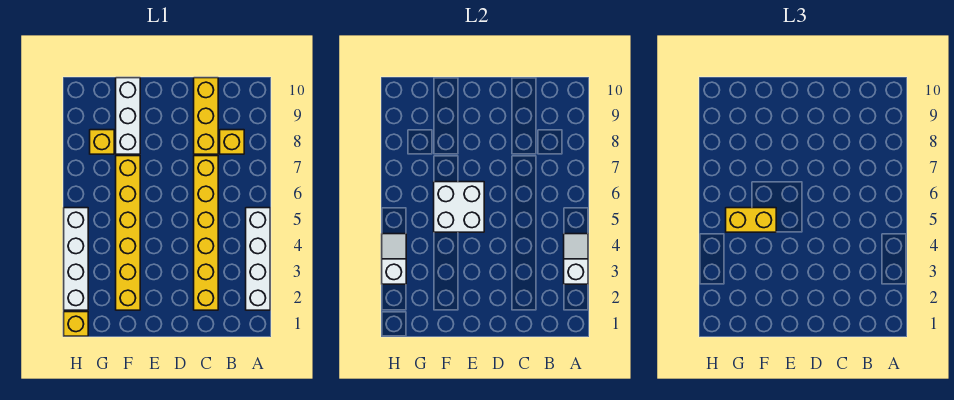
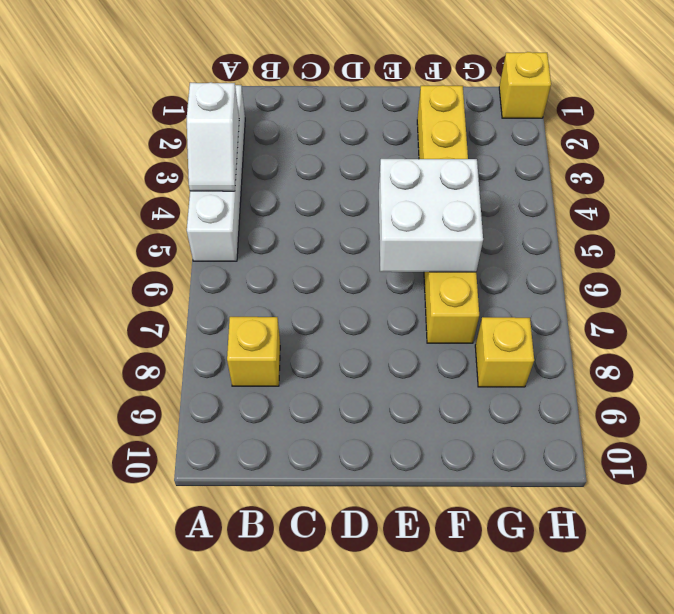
none -> yellow 1x6 brick [194,156,218,310]
none -> yellow 1x3 brick [194,78,218,154]
none -> white 1x3 brick [116,78,140,154]

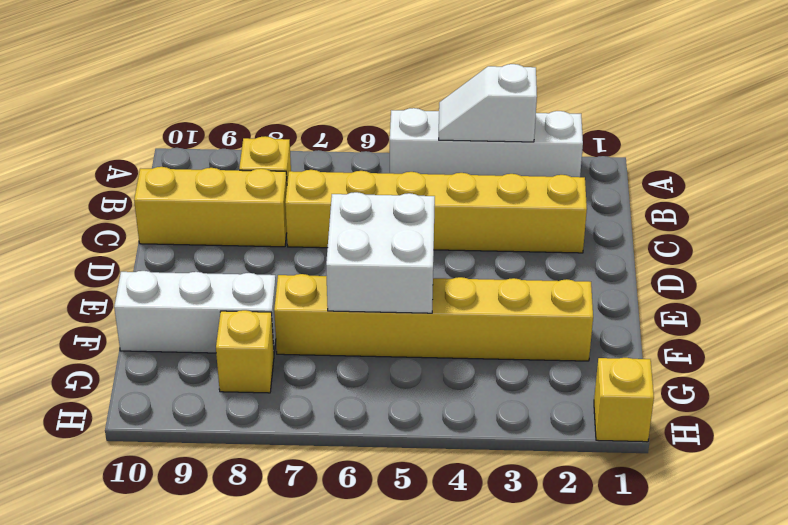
none -> white 1x4 brick [64,208,88,310]
none -> white 1x2 slope [382,234,406,284]
none -> yellow 1x2 brick [726,208,776,232]

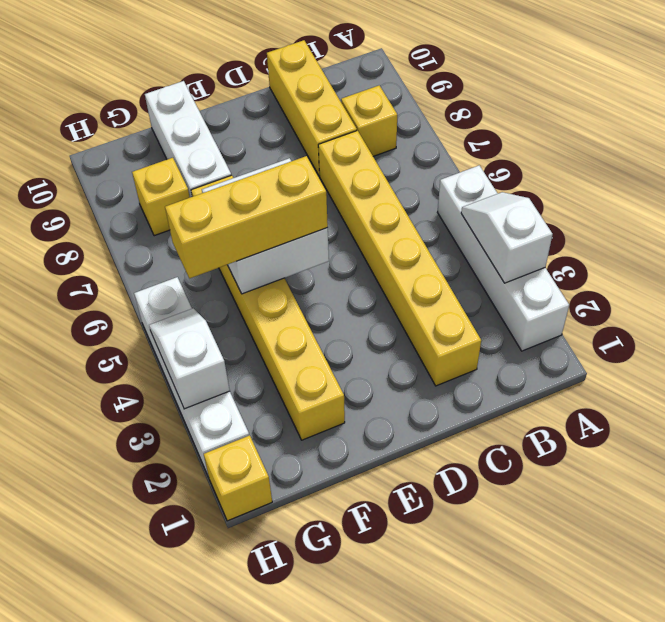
yellow 1x3 brick [165,156,328,279] -> yellow 1x2 brick [726,208,776,232]

